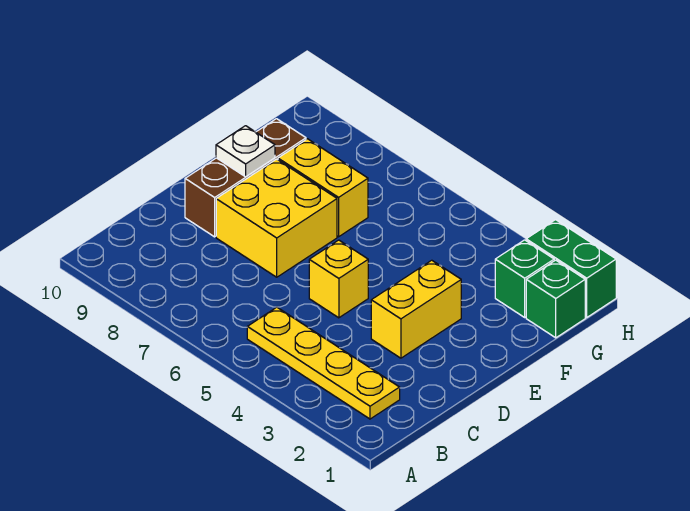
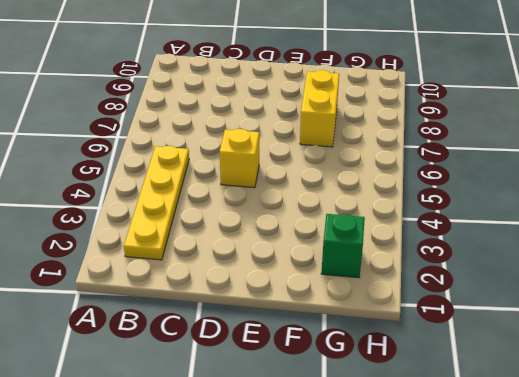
none -> yellow 1x2 brick [371,260,461,358]
none -> yellow 2x2 brick [216,159,337,277]

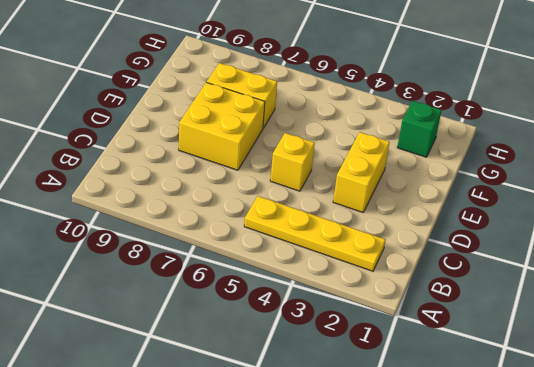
none -> brown 1x3 brick [185,119,306,237]
none -> green 1x1 brick [526,260,585,338]

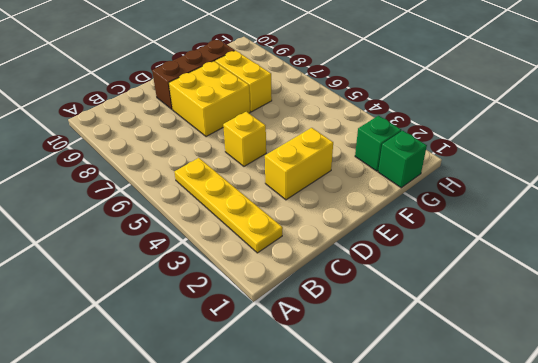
none -> green 1x2 brick [526,220,616,317]
none -> white 1x1 plate [216,126,275,177]

